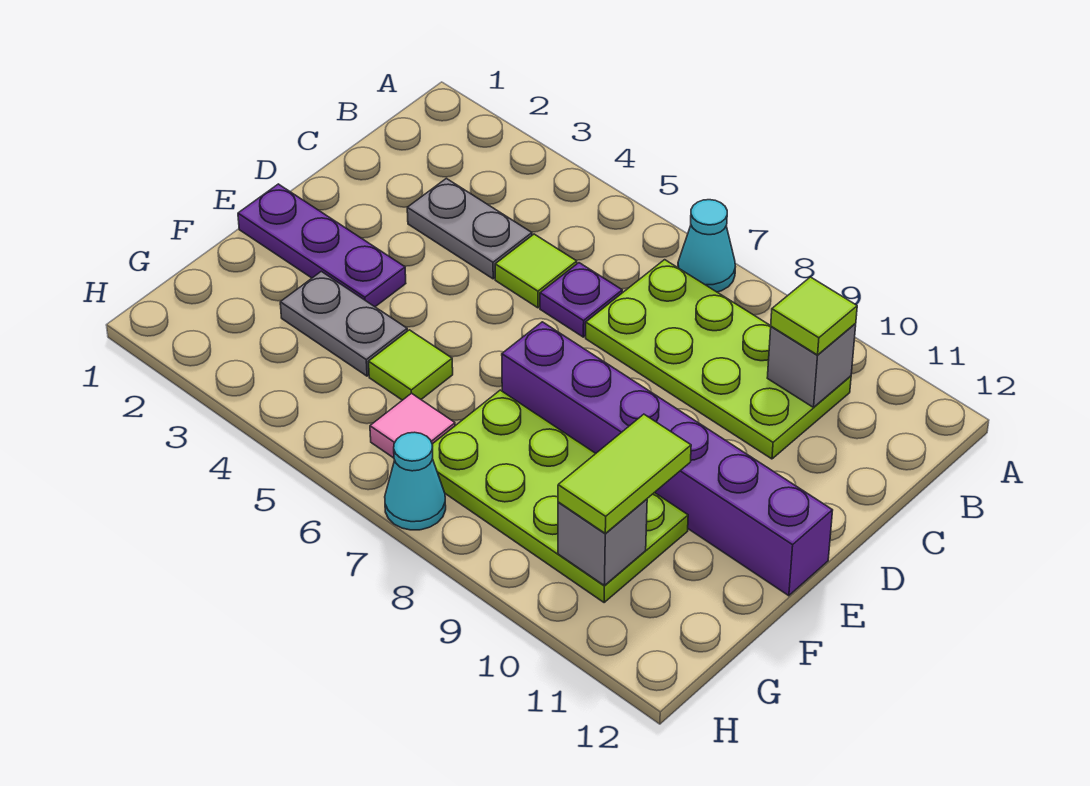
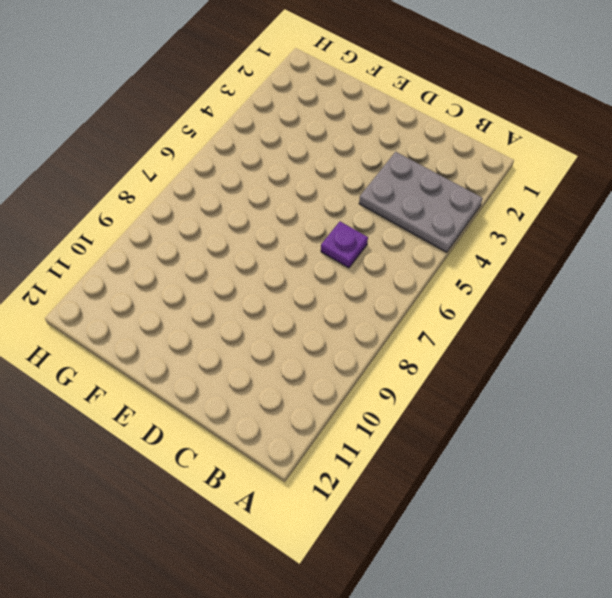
grey 2x3 plate [359,152,482,252] -> grey 1x2 plate [407,178,532,279]
none -> cyan 1x1 cone [678,200,735,292]
none -> lime 2x4 plate [586,260,851,459]
none -> lime 1x1 tile [495,234,577,308]

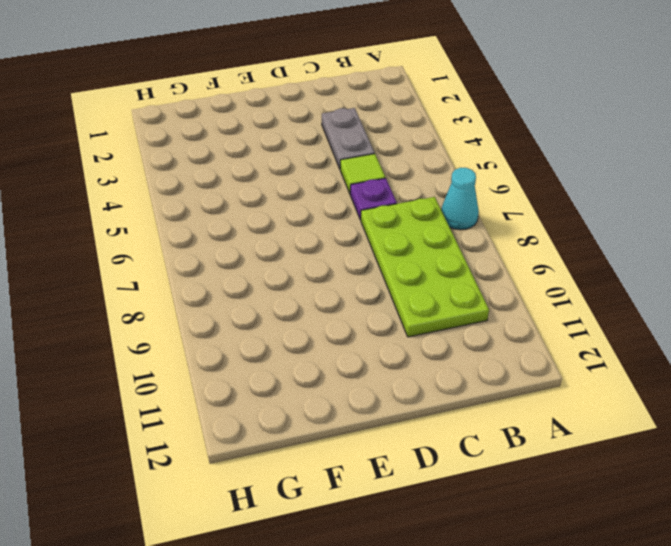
none -> purple 1x3 plate [238,184,406,307]
none -> purple 1x6 brick [502,322,833,596]
none -> grey 1x2 plate [280,271,407,376]

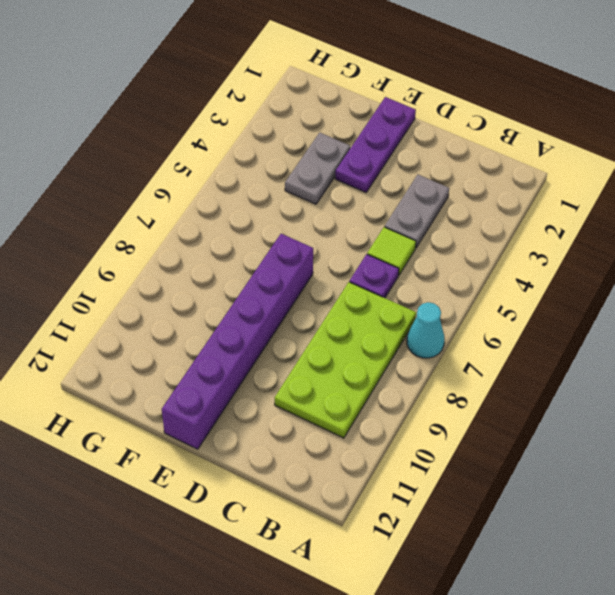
none -> lime 1x1 tile [368,330,453,400]
none -> lime 2x4 plate [432,390,688,603]
none -> pink 1x1 tile [370,393,455,458]

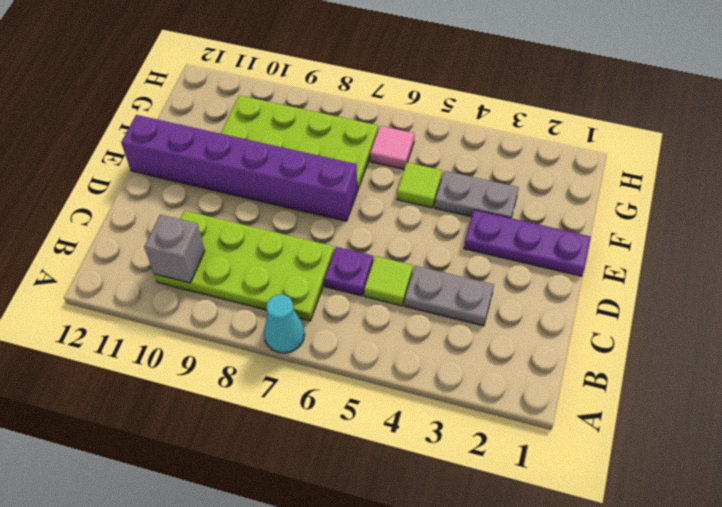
none -> cyan 1x1 cone [385,432,446,530]
none -> grey 1x1 brick [558,499,647,586]
none -> lime 1x1 tile [771,277,857,355]

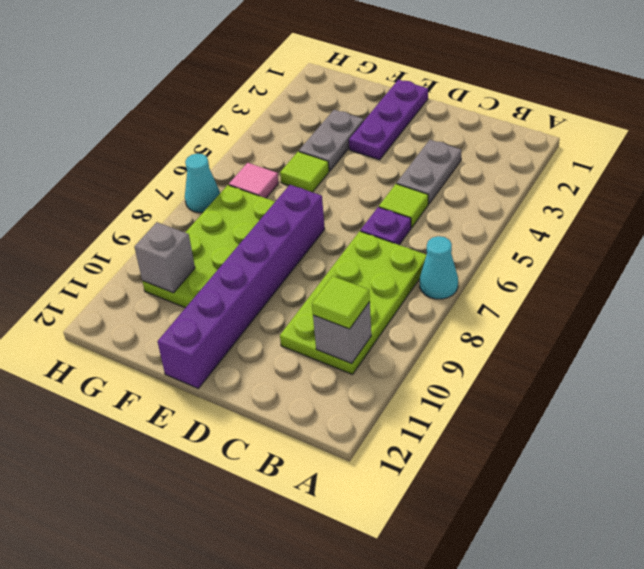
none -> lime 1x2 tile [558,414,691,533]

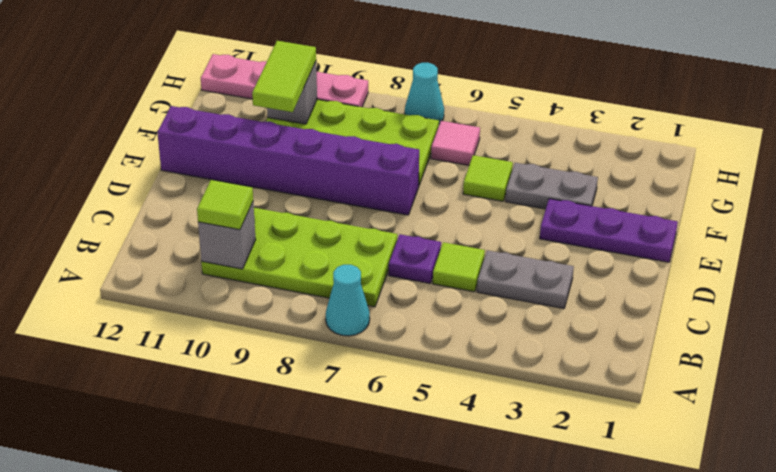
pink 1x4 plate [201,54,368,107] -> none

